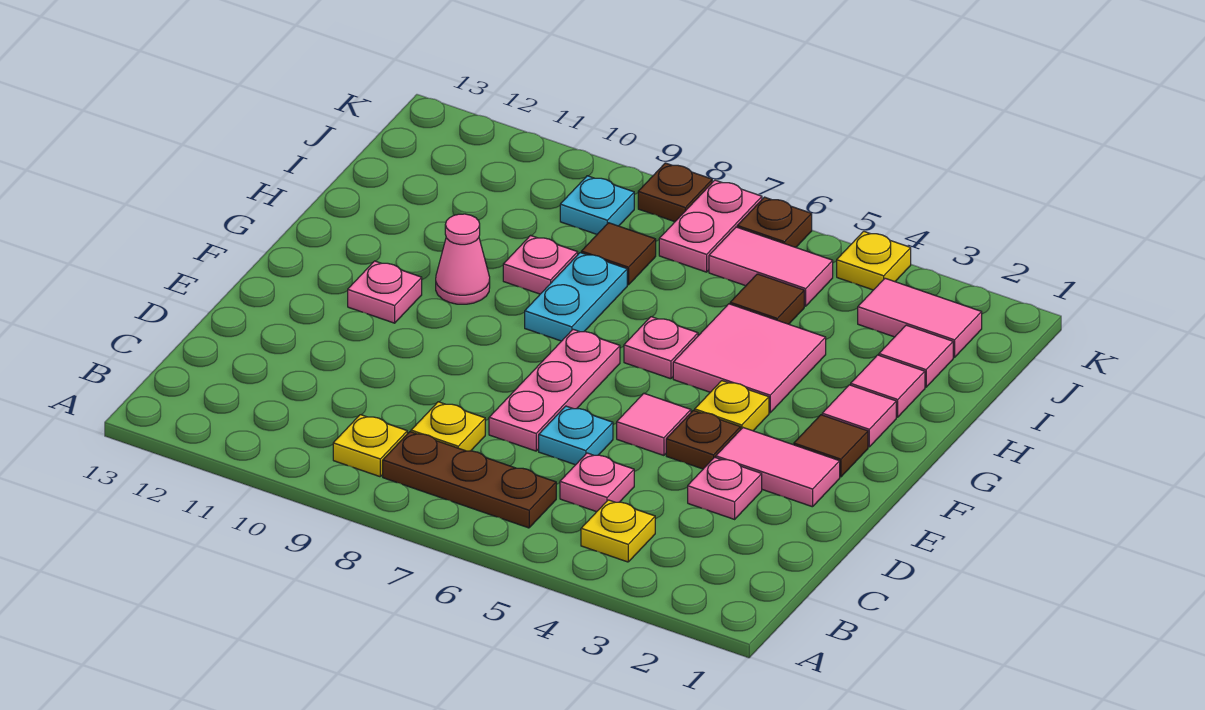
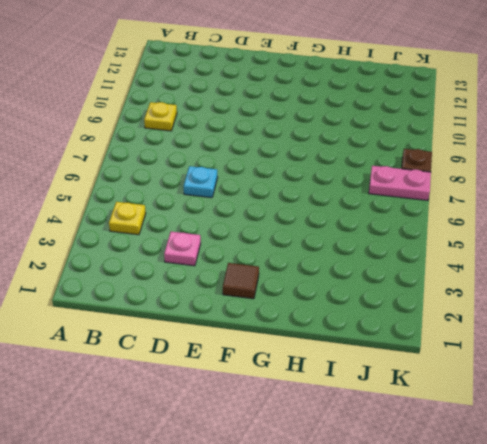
none -> brown 1x3 plate [383,432,556,528]
none -> pink 1x1 plate [560,453,634,512]
none -> yellow 1x1 plate [411,402,485,451]
none -> pink 1x3 plate [489,329,620,451]

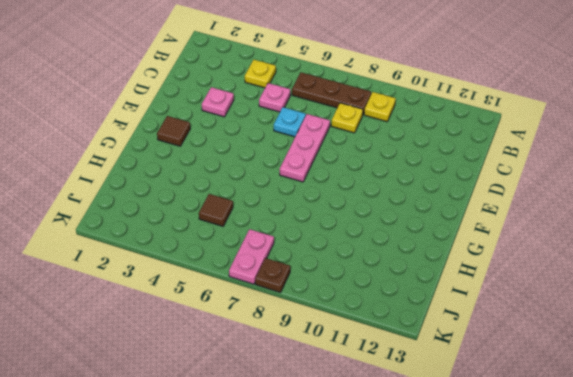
none -> pink 1x2 tile [716,428,840,507]
none -> brown 1x1 plate [666,410,741,469]
none -> pink 1x1 tile [617,393,691,455]
none -> yellow 1x1 plate [694,381,769,431]

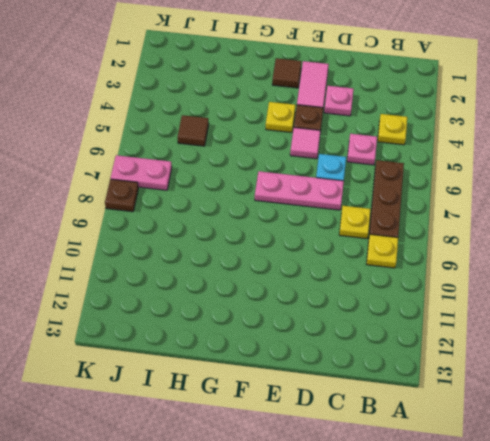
none -> pink 1x1 plate [348,261,422,323]
none -> pink 1x1 tile [822,385,896,447]
none -> pink 2x2 tile [673,304,826,413]
none -> pink 1x1 plate [624,317,698,379]

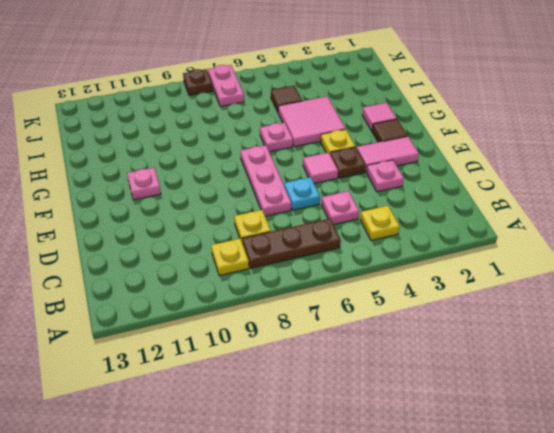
none -> cyan 1x2 plate [525,253,627,341]
none -> pink 1x1 cone [436,214,490,304]
none -> pink 1x1 tile [851,355,925,417]
none -> pink 1x1 plate [503,236,578,294]

